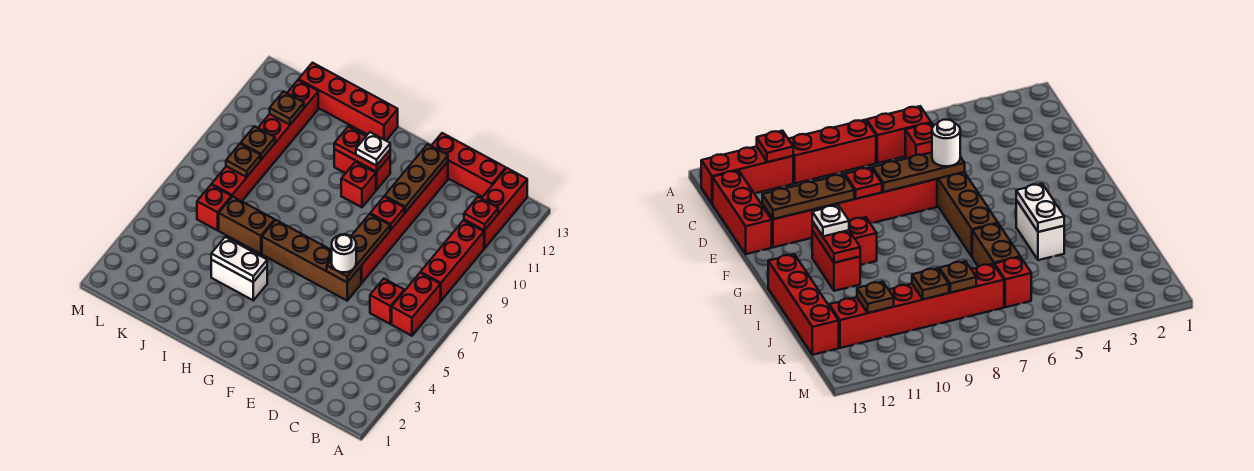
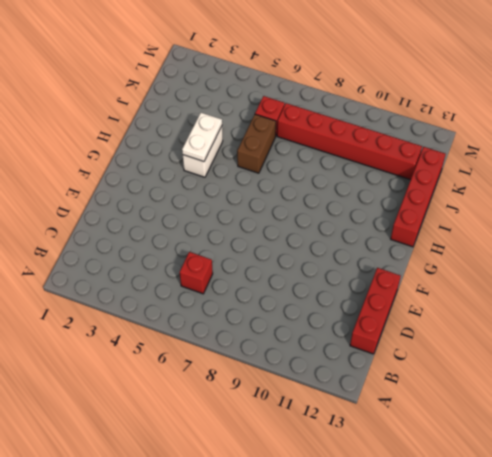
none -> red 1x2 brick [392,273,440,336]
none -> red 1x3 brick [421,220,484,301]
none -> red 1x3 brick [464,168,527,249]

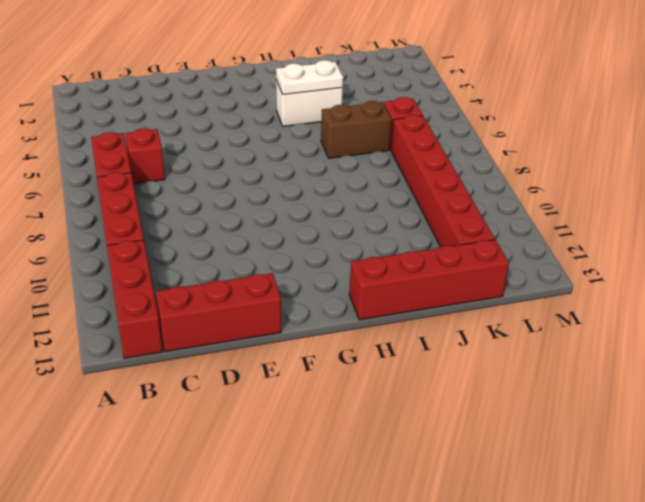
none -> brown 1x4 brick [262,220,361,301]
none -> red 1x6 brick [361,162,448,283]
none -> red 1x1 brick [341,162,376,207]

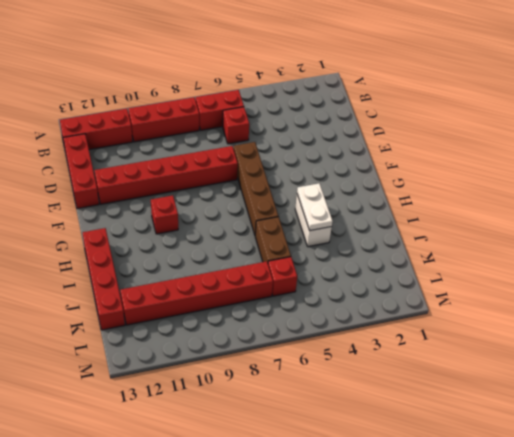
none -> red 1x2 brick [334,149,390,190]
none -> red 1x1 plate [464,197,498,230]
none -> brown 1x3 plate [327,214,390,282]

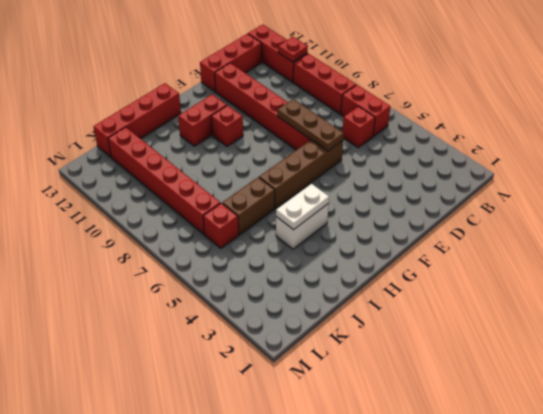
none -> red 1x1 plate [370,197,405,230]
none -> brown 1x3 plate [385,144,448,212]
none -> red 1x2 plate [334,127,390,172]

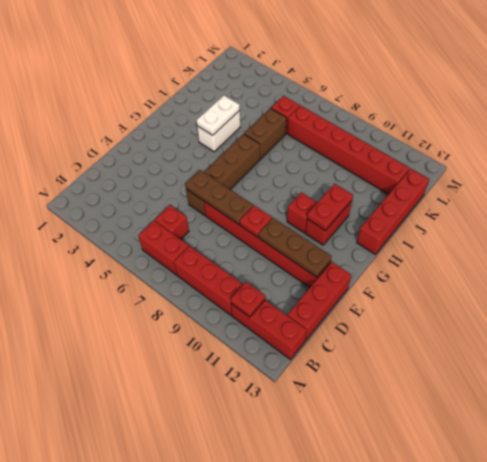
none -> brown 1x1 plate [226,144,260,177]
none -> brown 1x1 plate [241,126,275,160]
none -> brown 1x1 plate [270,91,304,125]

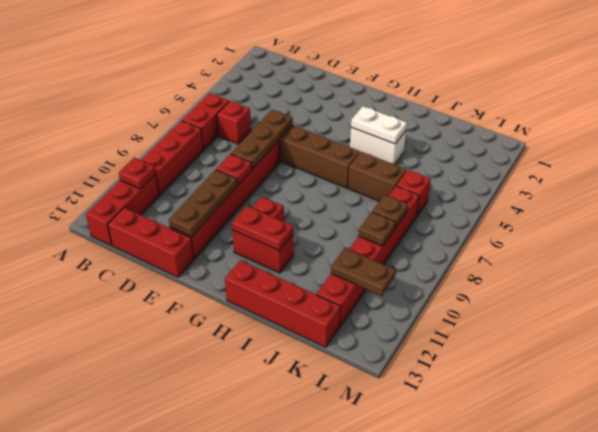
brown 1x2 plate [331,248,396,296] -> brown 1x1 plate [270,91,304,125]
none -> white 1x1 round brick [332,234,356,272]
none -> white 1x1 plate [356,132,390,166]

